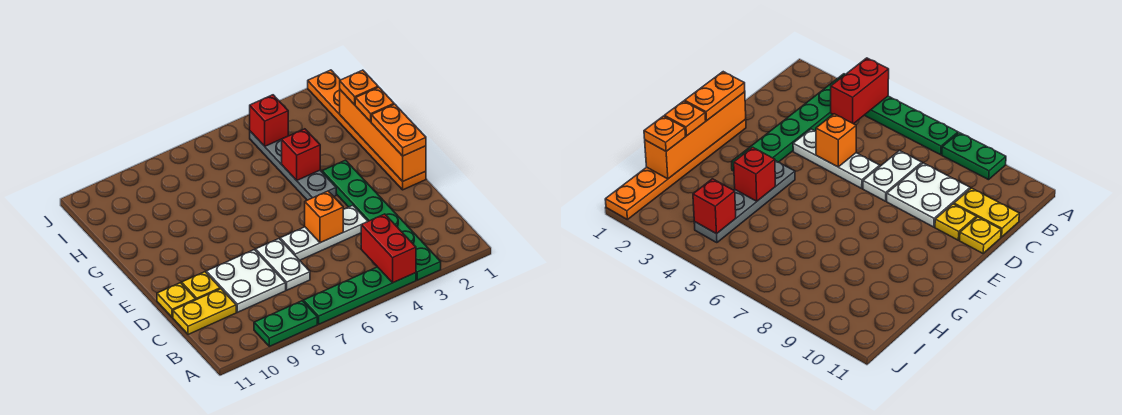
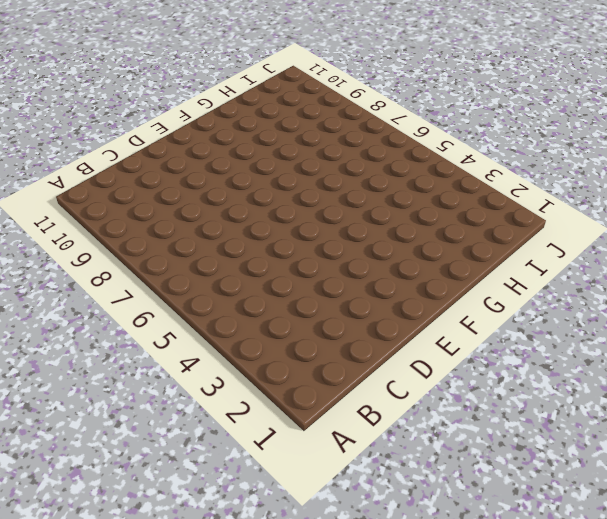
none -> green 1x6 plate [322,160,441,280]
none -> green 1x4 plate [303,267,416,324]
none -> green 1x2 plate [254,301,317,346]

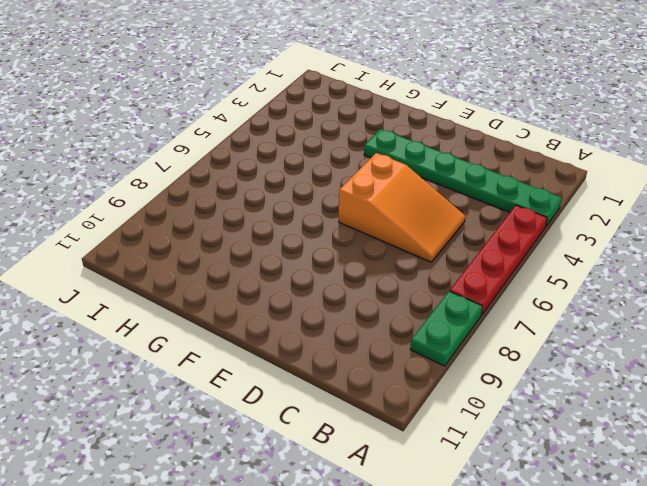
red 1x4 plate [450,205,547,315] -> green 1x4 plate [303,267,416,324]
orange 2x3 slope [339,153,465,262] -> white 1x3 plate [280,205,368,260]
none -> white 1x2 plate [256,239,310,290]
none -> white 2x2 plate [206,250,286,312]
none -> yellow 1x2 plate [173,289,236,334]

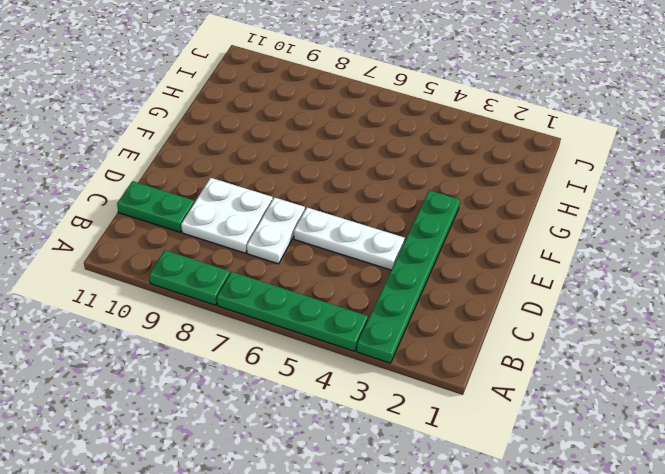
green 1x2 plate [117,181,194,232] -> yellow 1x2 plate [173,289,236,334]
none -> yellow 1x1 plate [182,272,220,300]
none -> yellow 1x1 plate [157,283,196,317]
none -> orange 1x6 plate [308,70,426,190]

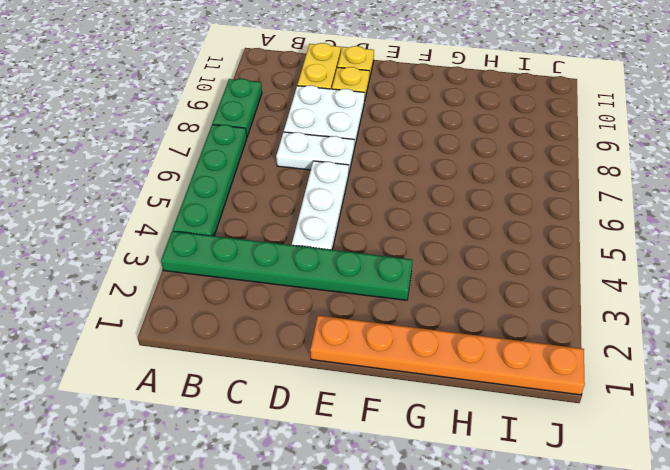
none -> grey 1x4 plate [250,131,336,200]
none -> red 1x2 brick [361,214,416,283]
none -> orange 1x1 brick [305,191,343,243]

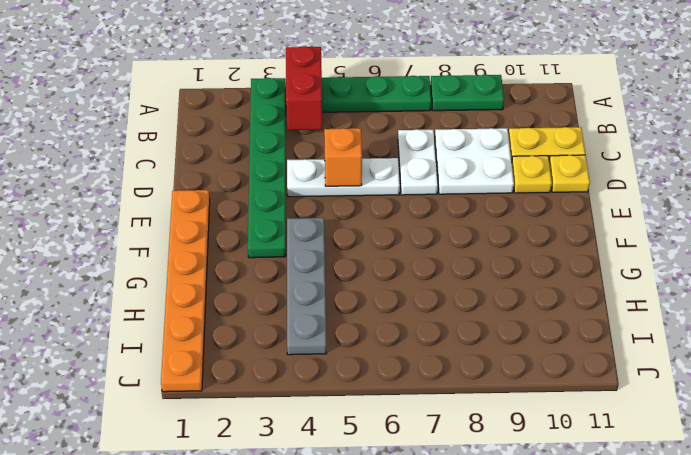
none -> orange 1x4 brick [340,90,426,181]
none -> red 1x1 brick [282,129,320,180]
none -> red 1x1 brick [250,95,288,146]

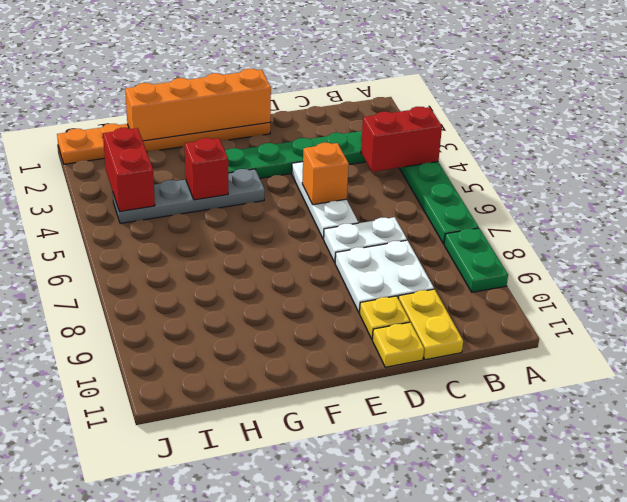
red 1x2 brick [103,128,155,212] -> red 1x1 brick [250,95,288,146]
none -> orange 1x2 plate [371,104,426,156]
none -> orange 1x1 plate [355,87,394,122]
none -> orange 1x1 plate [340,70,378,105]

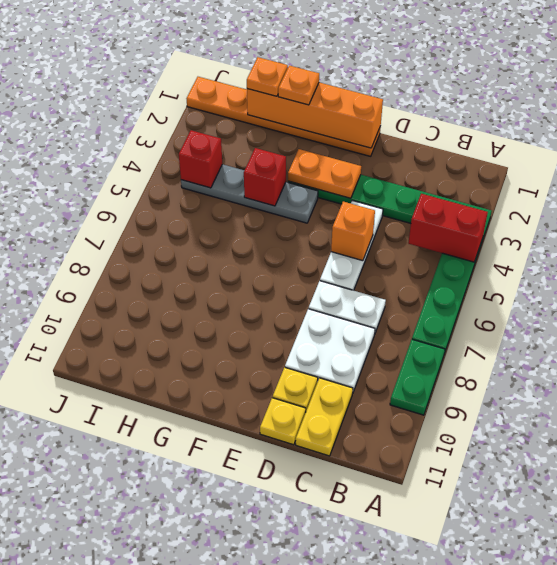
orange 1x2 plate [288,149,361,198] -> orange 1x2 plate moved to [371,104,426,156]

